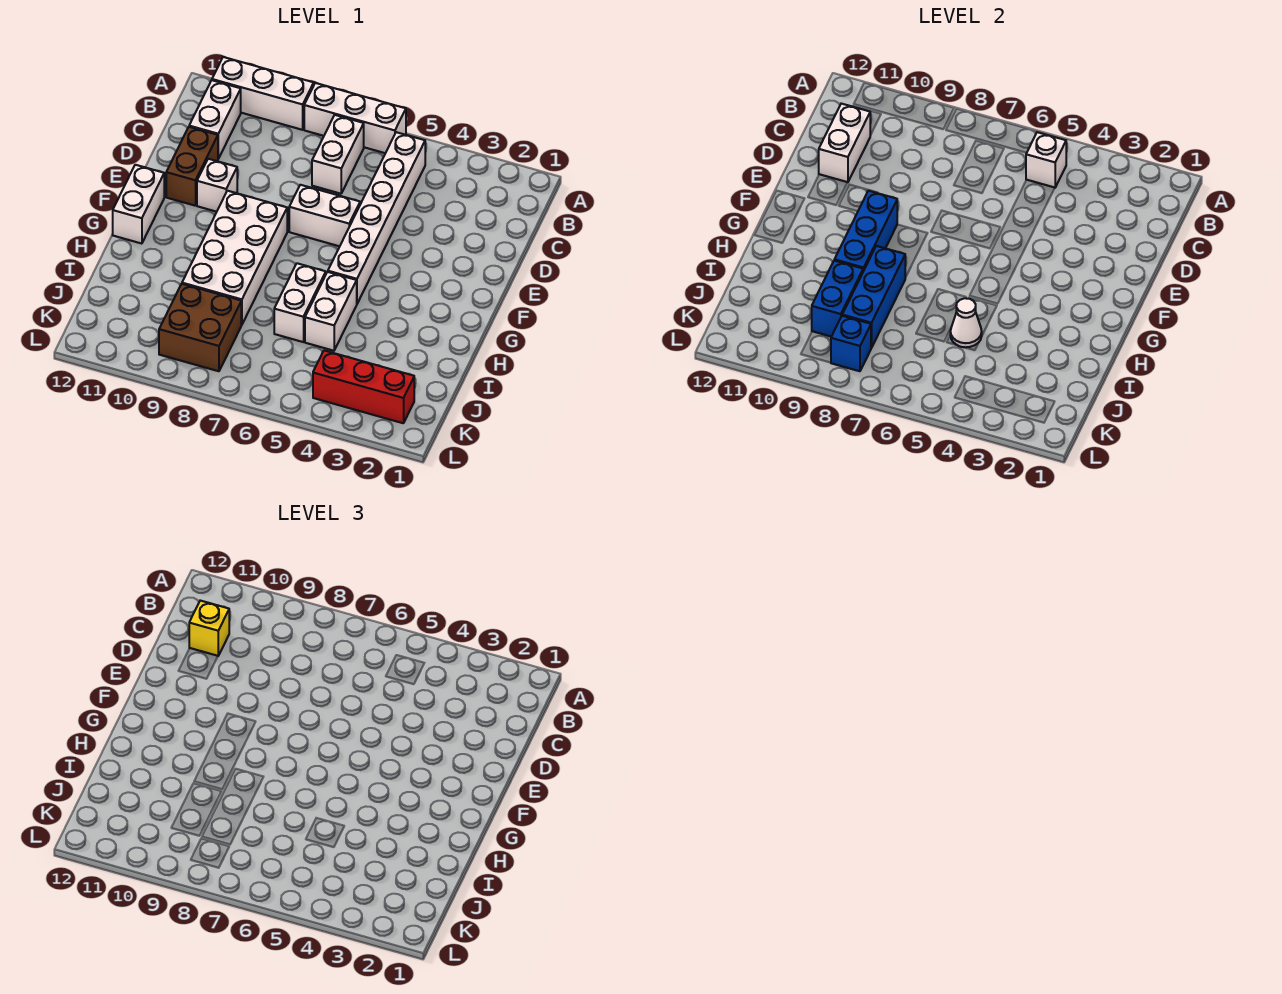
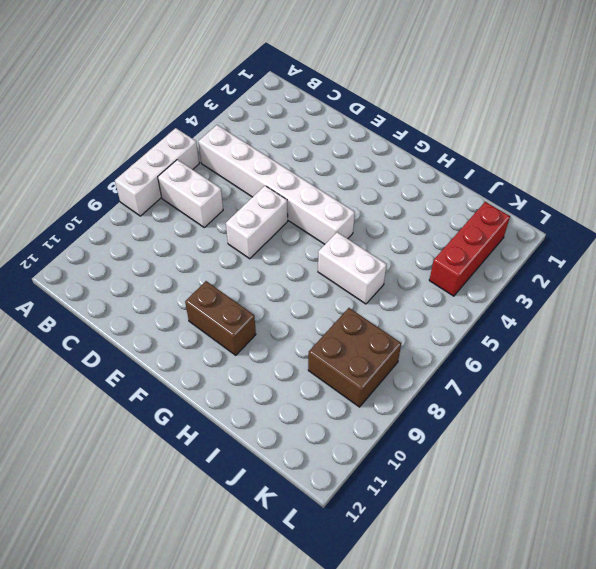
brown 1x2 brick [185,281,256,355] -> brown 1x2 brick moved to [166,127,218,206]
none -> white 1x3 brick [212,57,314,130]
none -> white 1x2 brick [189,80,241,159]
none -> white 1x1 brick [197,159,237,212]

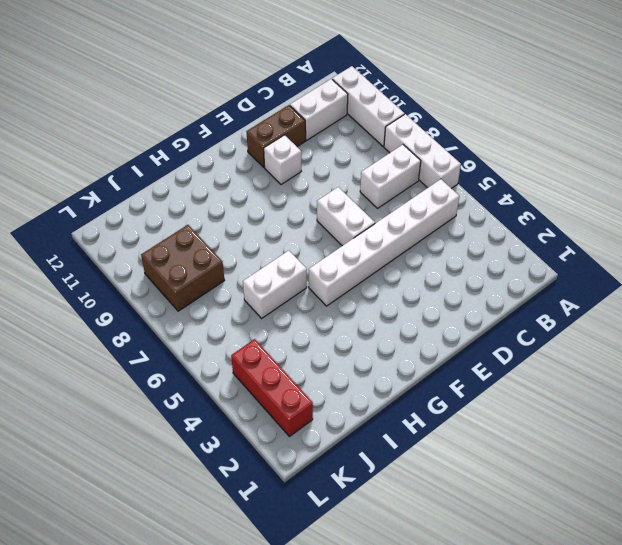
none -> white 2x4 brick [182,191,287,325]
none -> white 1x2 brick [113,165,164,244]
none -> white 1x2 brick [305,272,357,351]

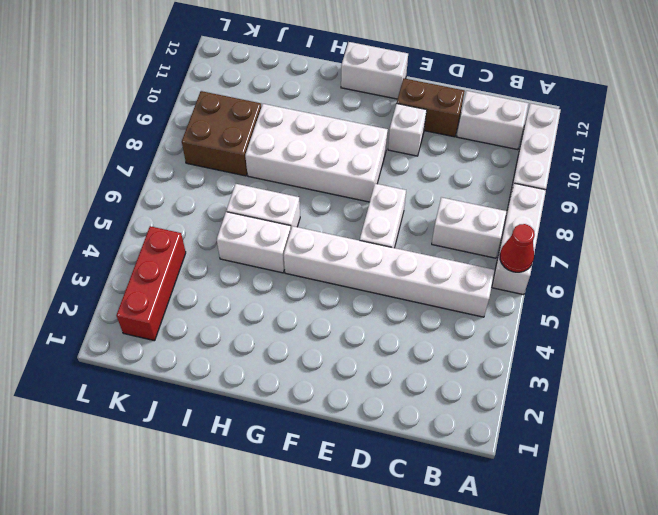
red 1x1 cone [500,224,535,272] -> none
none -> white 1x1 brick [1026,132,1066,187]
none -> white 1x2 brick [819,104,870,182]
none -> blue 1x3 brick [834,191,897,271]

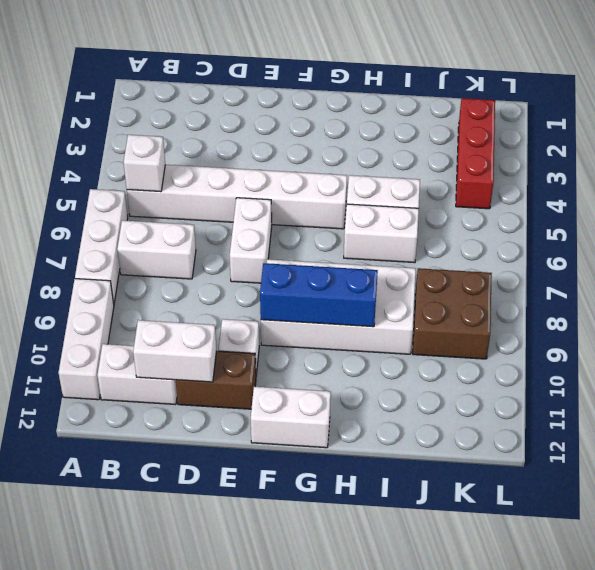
none -> blue 1x3 brick [842,246,906,348]
none -> white 1x1 cone [950,298,982,347]
none -> blue 1x2 brick [812,261,863,337]

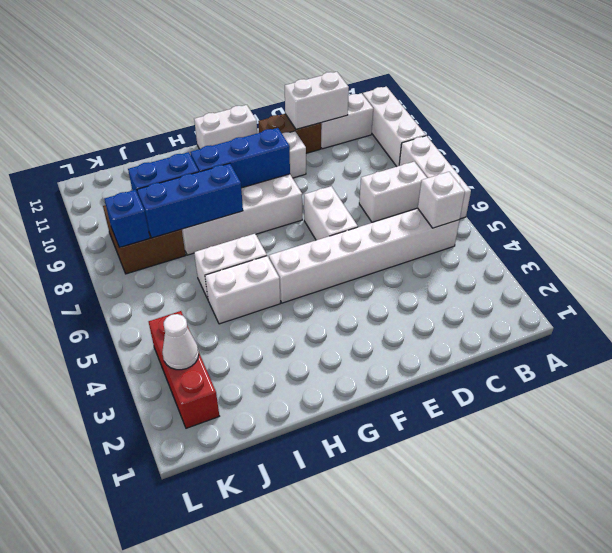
white 1x1 cone [162,314,199,370] -> white 1x1 cone moved to [950,298,982,347]
none -> yellow 1x1 brick [189,601,229,656]

